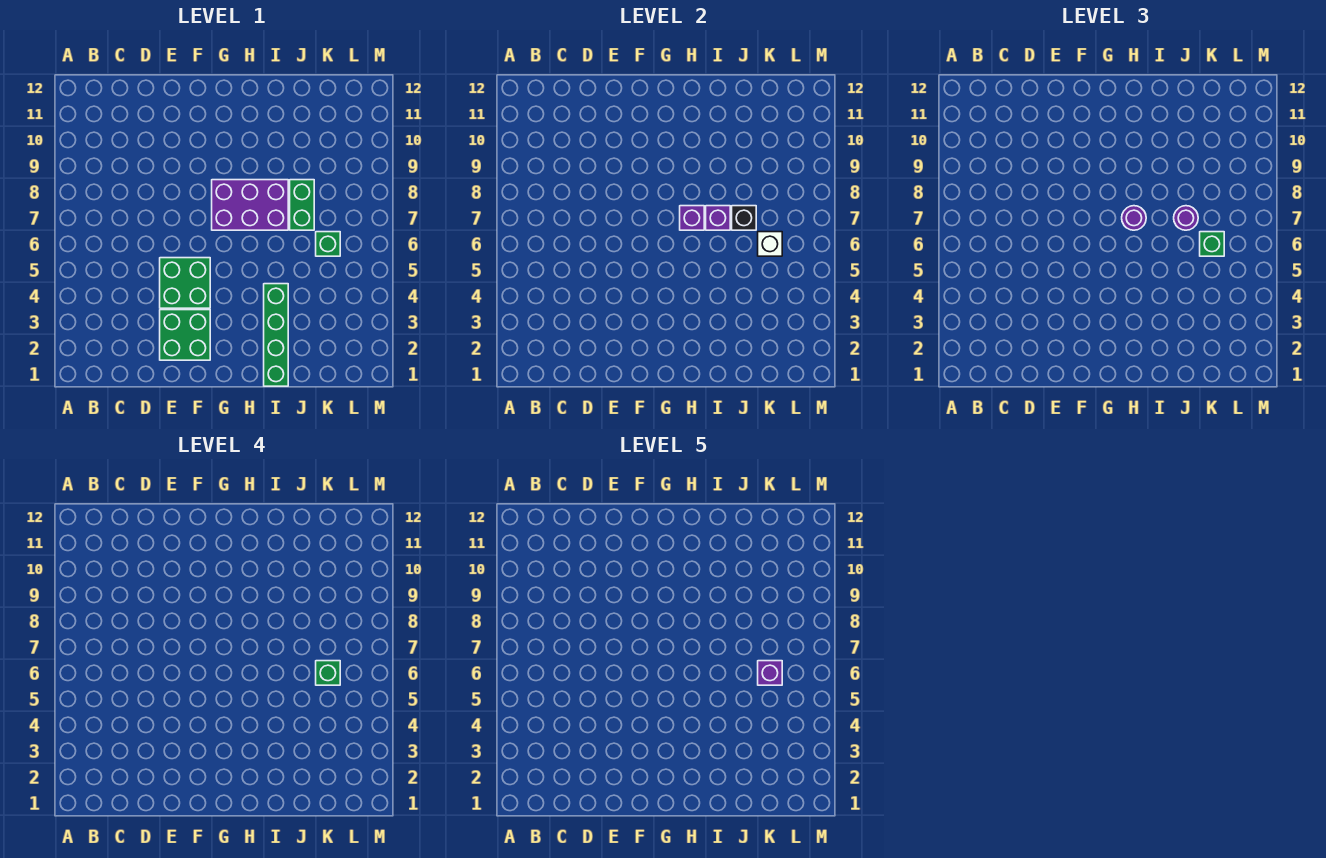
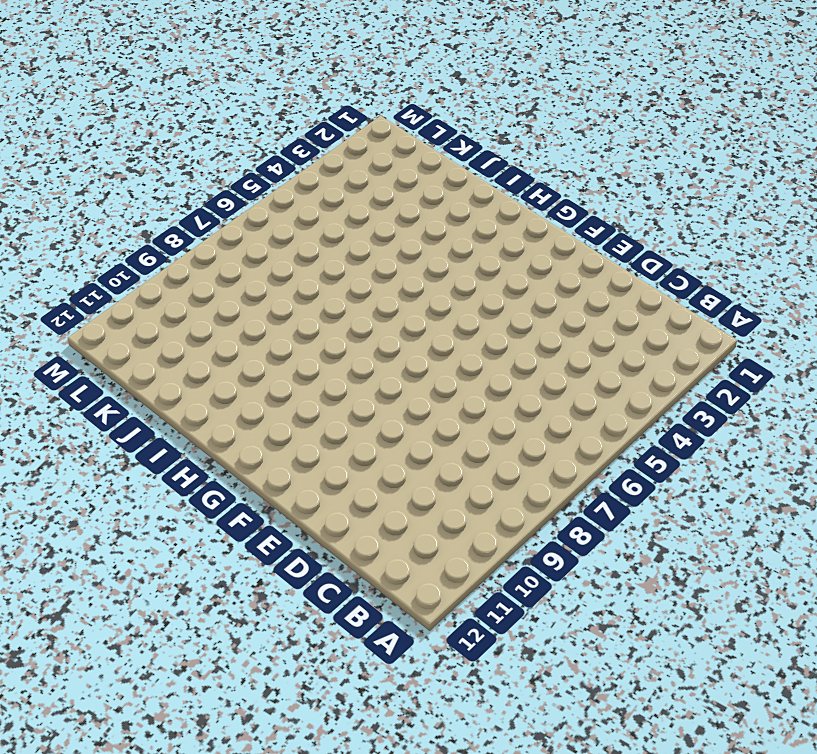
none -> green 2x2 brick [160,310,210,360]
none -> green 2x2 brick [160,258,210,308]
none -> purple 2x3 brick [212,180,288,230]

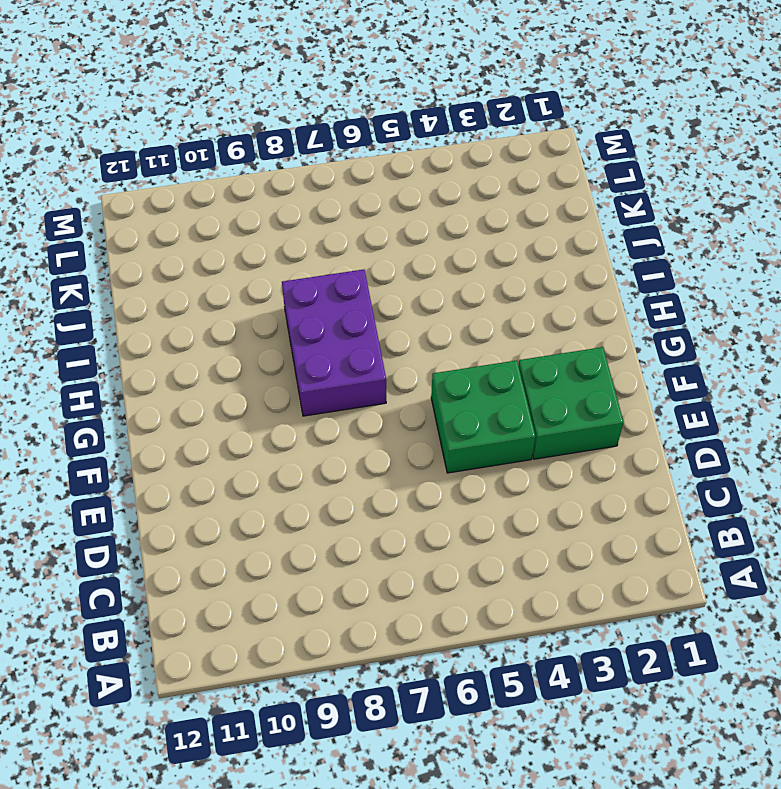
none -> green 1x4 brick [264,284,288,386]
none -> green 1x2 brick [290,180,314,230]
none -> green 1x1 brick [316,232,340,256]

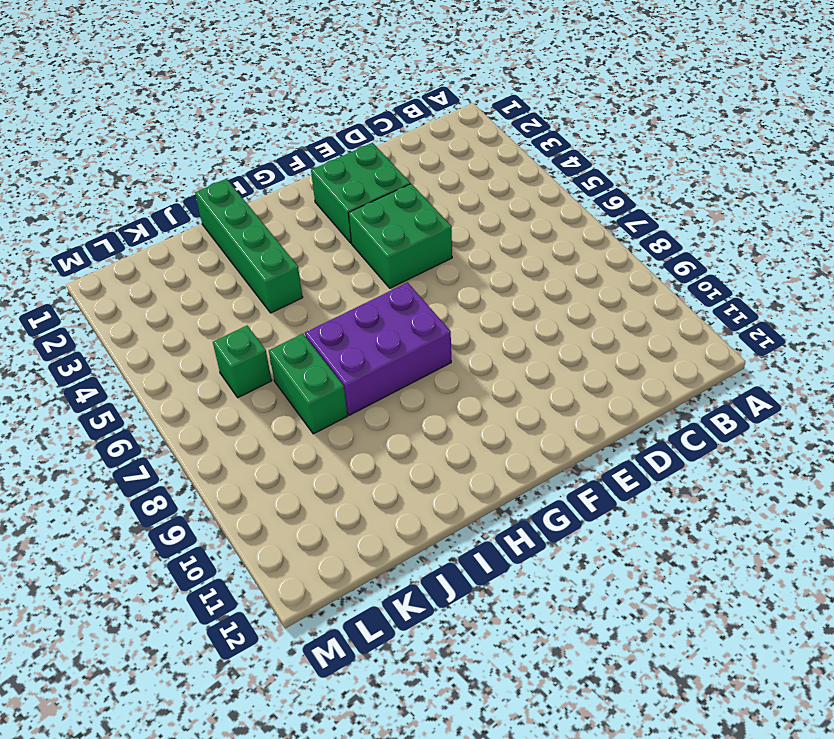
none -> purple 1x1 brick [680,206,704,230]
none -> purple 1x1 brick [706,206,730,230]
none -> black 1x1 brick [732,206,756,230]

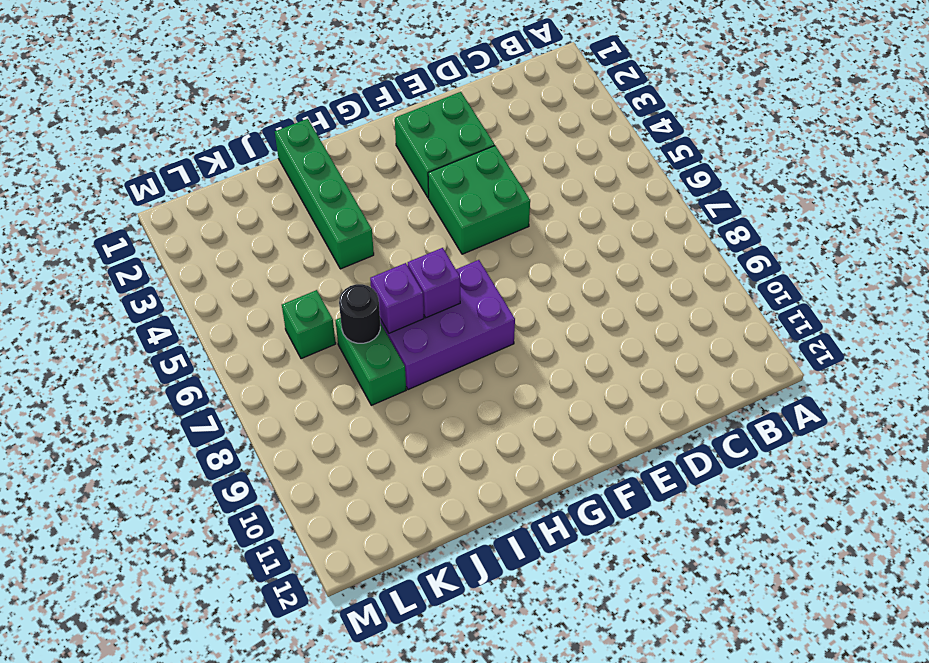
black 1x1 round brick [339,284,380,343] -> black 1x1 brick [732,206,756,230]
none -> white 1x1 brick [758,232,782,256]
none -> purple 1x1 round brick [1122,206,1146,230]
none -> purple 1x1 round brick [1174,206,1198,230]

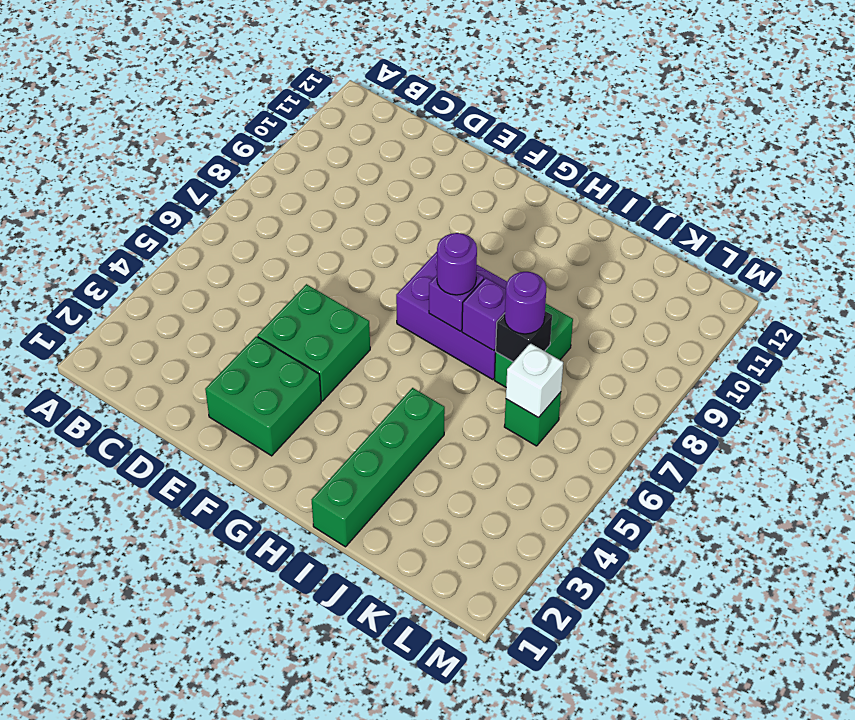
none -> green 1x1 brick [1200,232,1224,256]
none -> green 1x1 brick [316,661,340,685]
none -> purple 1x1 brick [758,661,782,685]

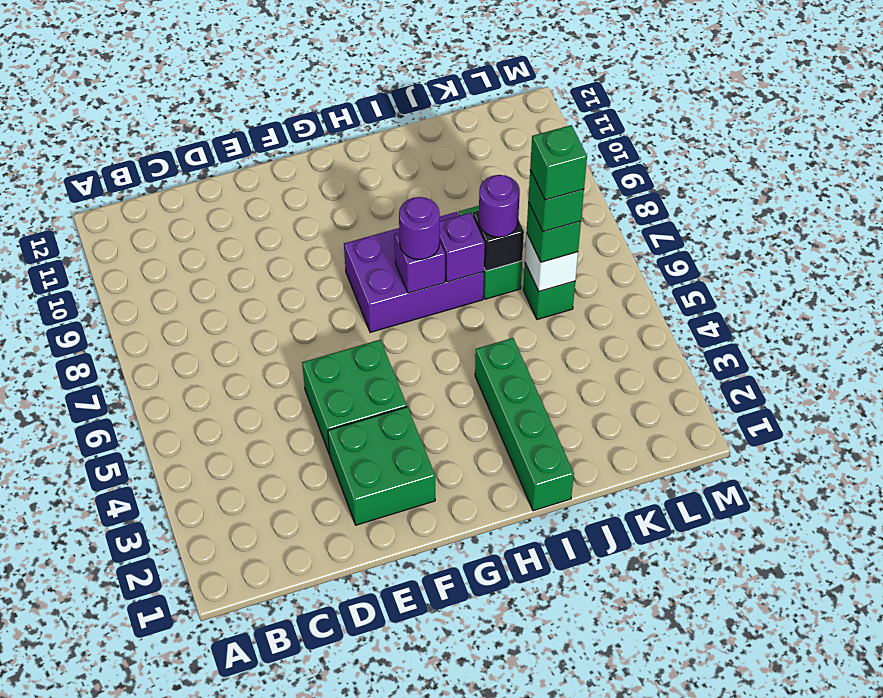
green 1x1 brick [530,125,587,200] -> purple 1x1 brick [758,661,782,685]

